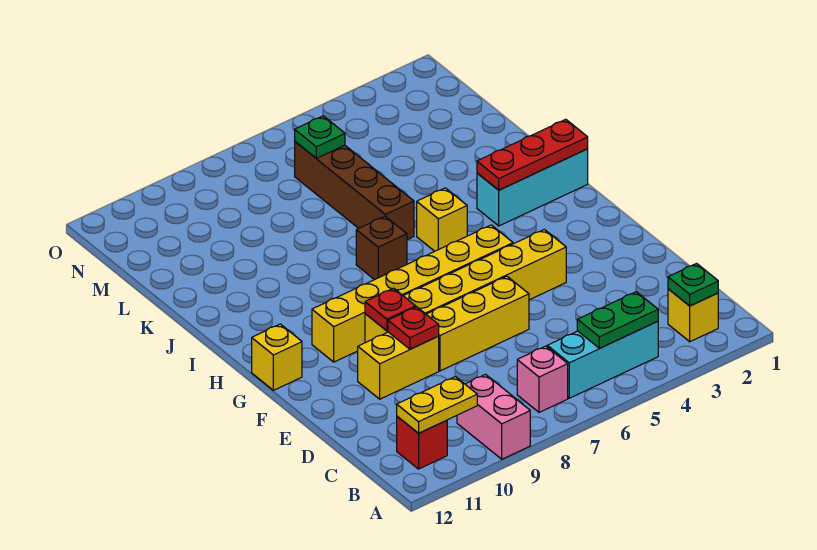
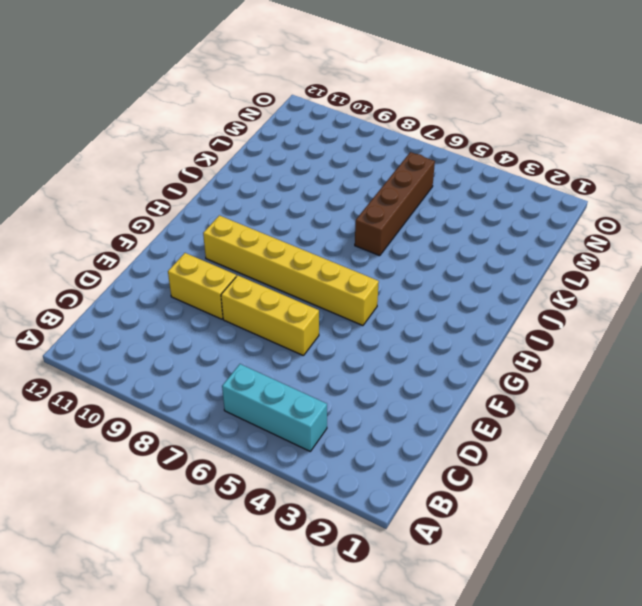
none -> pink 1x2 brick [457,374,530,459]
none -> yellow 1x1 brick [668,289,718,342]
none -> pink 1x1 brick [517,346,568,412]

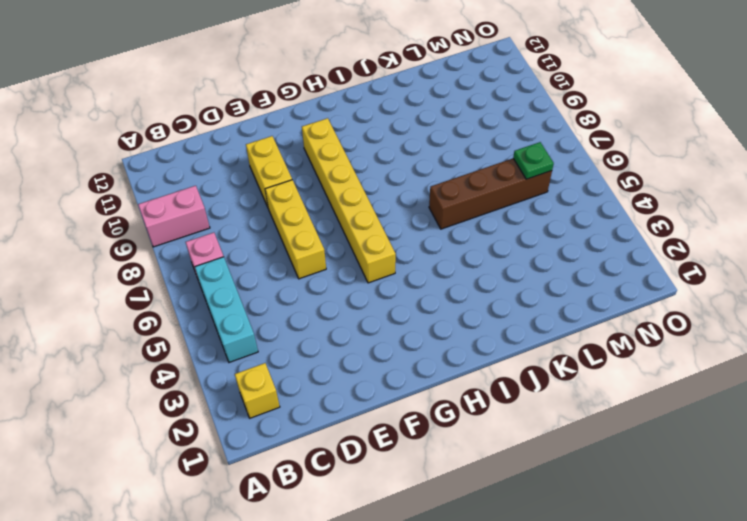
none -> red 1x1 brick [397,416,447,469]
none -> yellow 1x6 brick [365,229,566,343]
none -> yellow 1x1 brick [252,324,302,390]

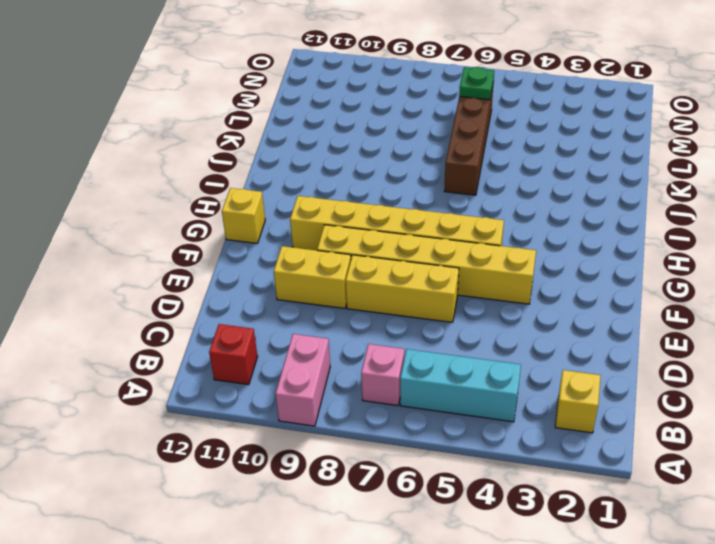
none -> cyan 1x3 brick [477,149,588,226]
none -> yellow 1x1 brick [417,188,467,251]
none -> brown 1x1 brick [356,216,407,280]

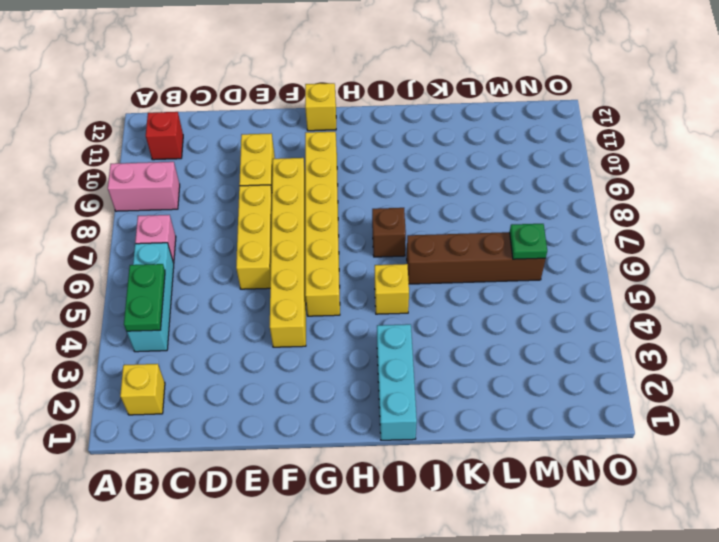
none -> green 1x1 plate [668,264,718,306]
none -> yellow 1x2 plate [397,377,477,433]
none -> red 1x1 plate [388,307,439,349]

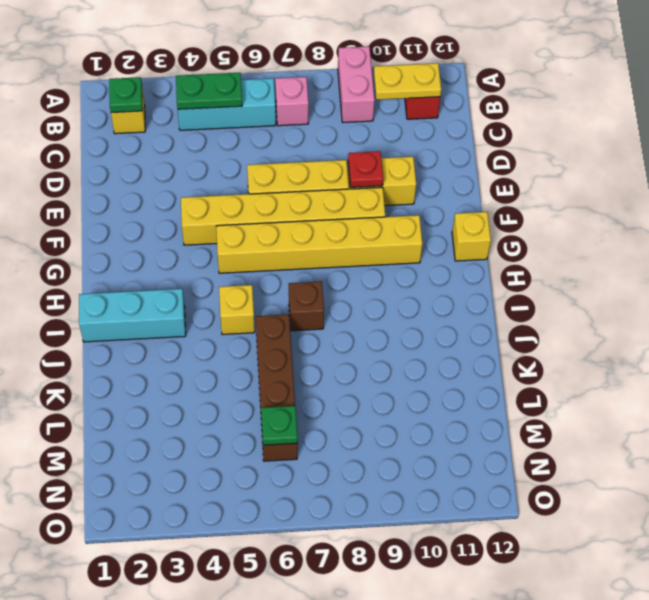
none -> red 1x1 plate [365,288,416,331]
none -> red 1x3 plate [477,119,588,190]

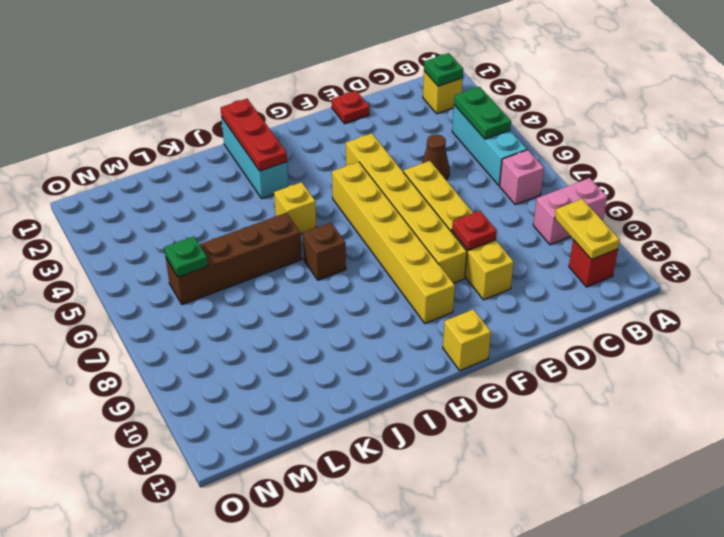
brown 1x1 cone [422,134,450,179] -> none
red 1x1 plate [332,91,370,124] -> red 1x1 plate moved to [365,288,416,331]

